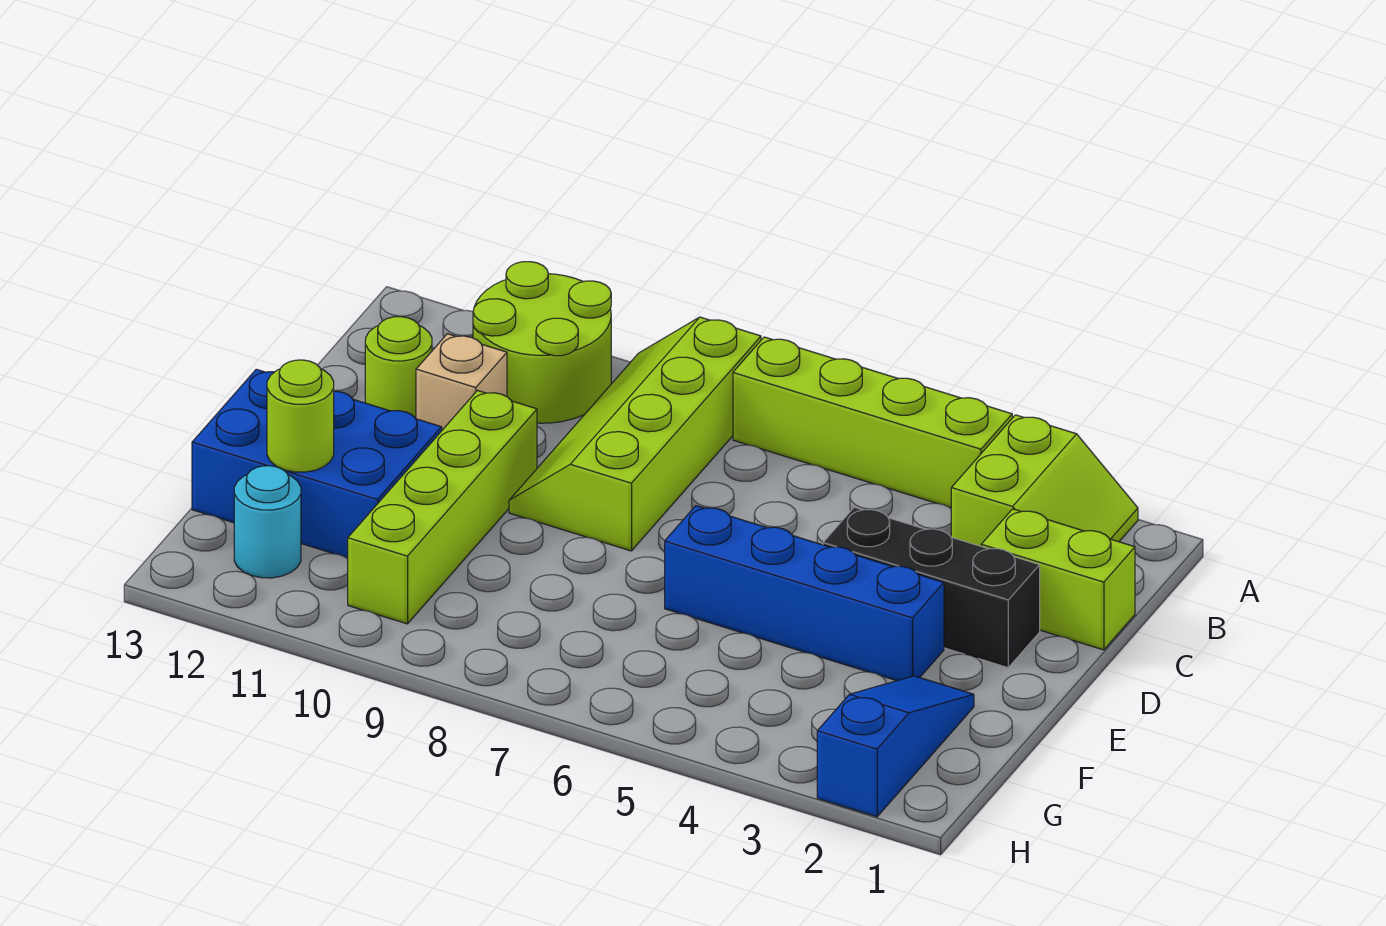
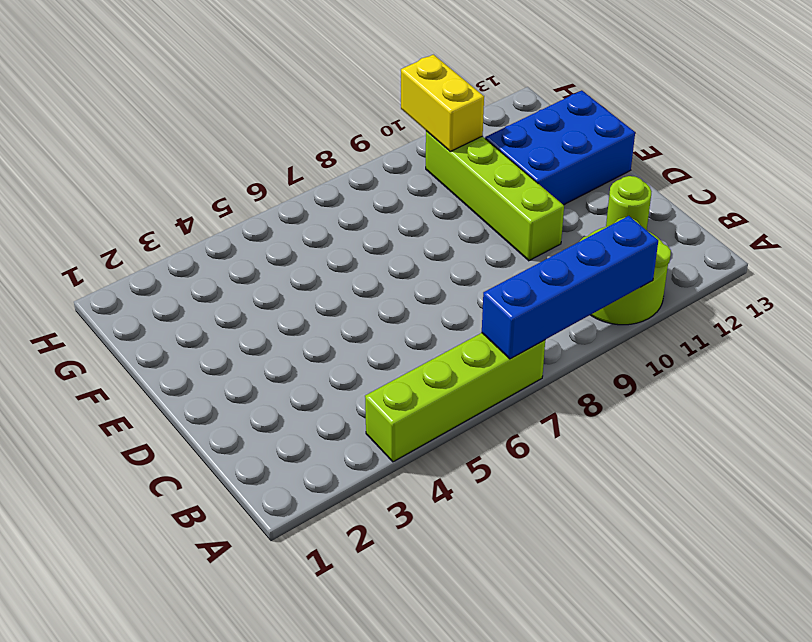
blue 1x4 brick [482,216,658,359] -> blue 1x4 brick moved to [665,506,944,681]
yellow 1x2 brick [401,55,484,151] -> none
none -> lime 2x2 slope [951,415,1138,546]
none -> lime 2x4 slope [509,317,761,551]
none -> lime 1x2 brick [981,509,1135,650]

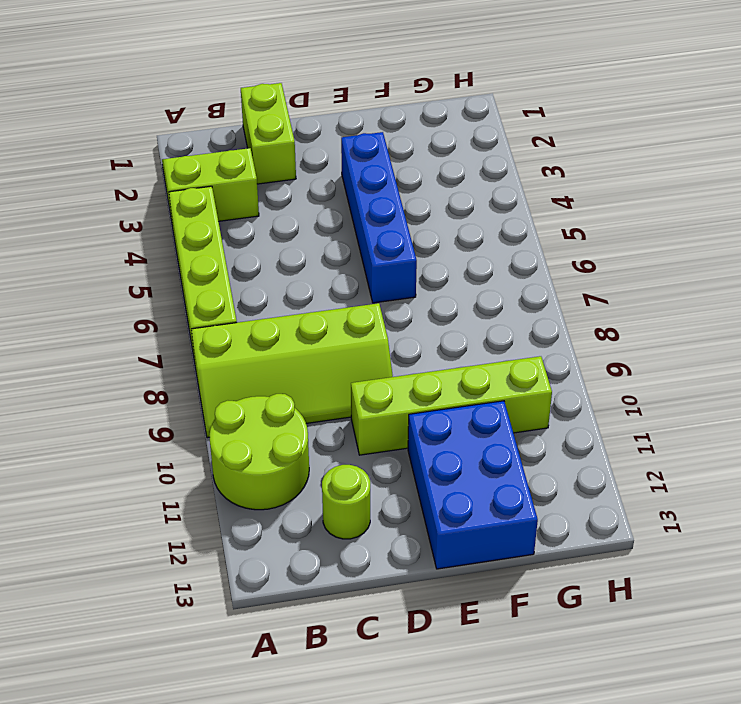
none -> tan 1x1 brick [416,334,507,430]
none -> black 1x3 brick [823,507,1040,668]
none -> blue 1x3 slope [817,676,974,817]

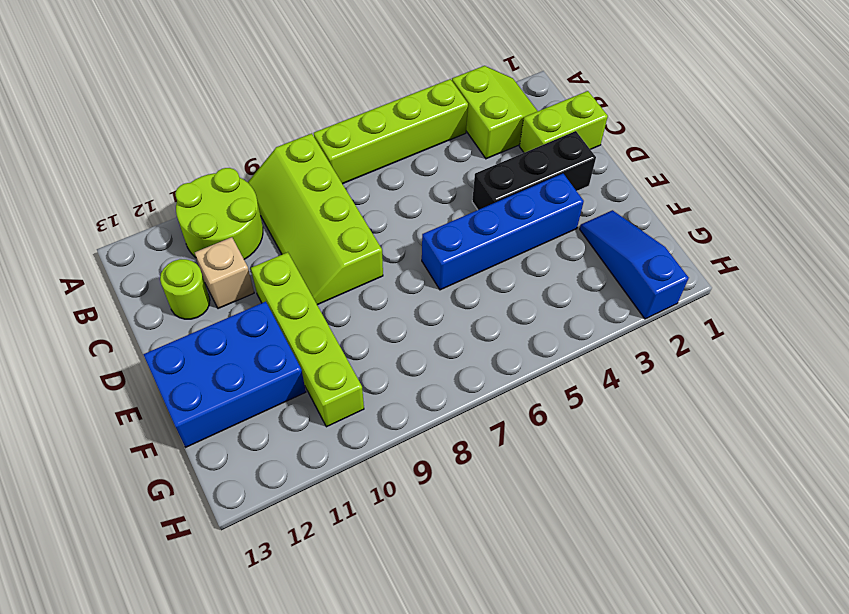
none -> cyan 1x1 round brick [234,466,301,578]
none -> lime 1x1 round brick [267,360,334,472]

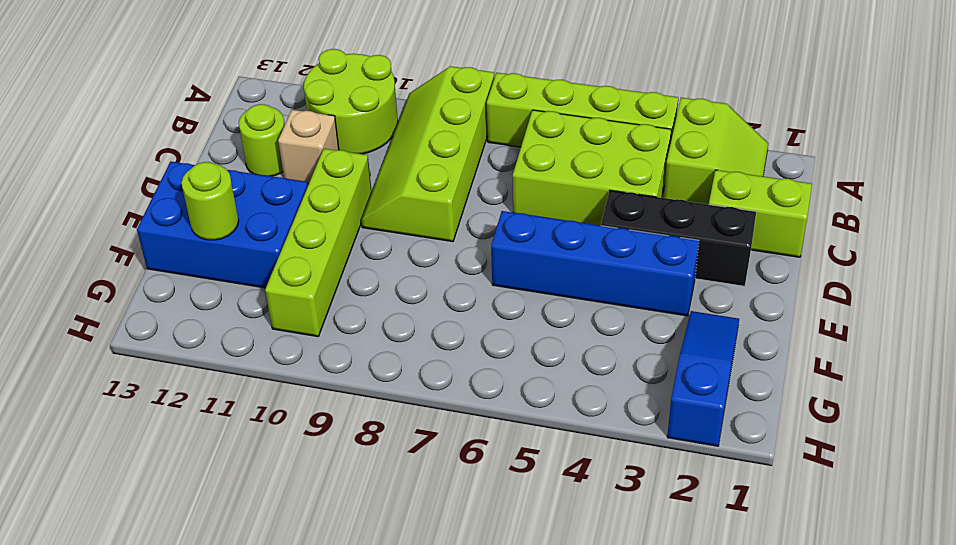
lime 2x3 brick [513,110,671,226] -> none
none -> cyan 1x1 round brick [234,466,301,578]

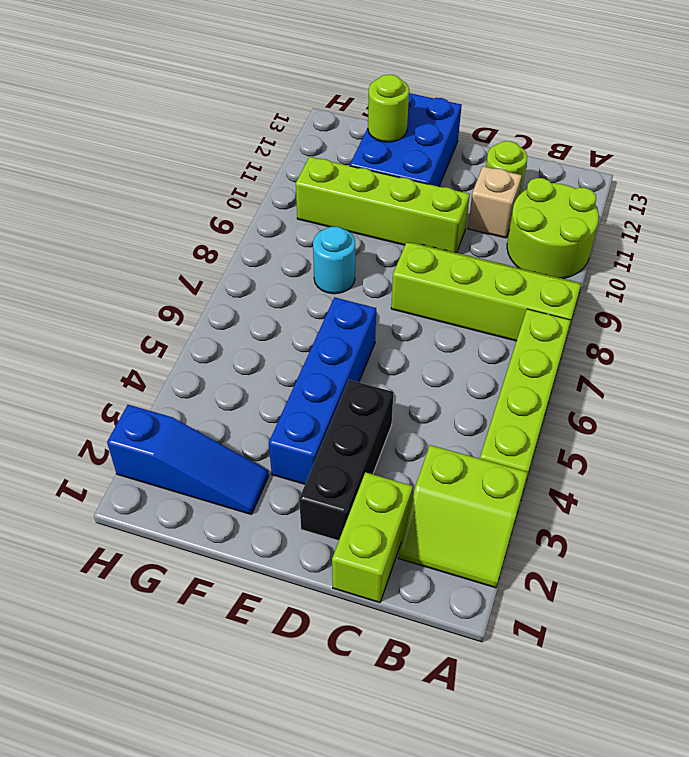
cyan 1x1 round brick [313,227,355,294] -> cyan 1x1 round brick moved to [234,466,301,578]

